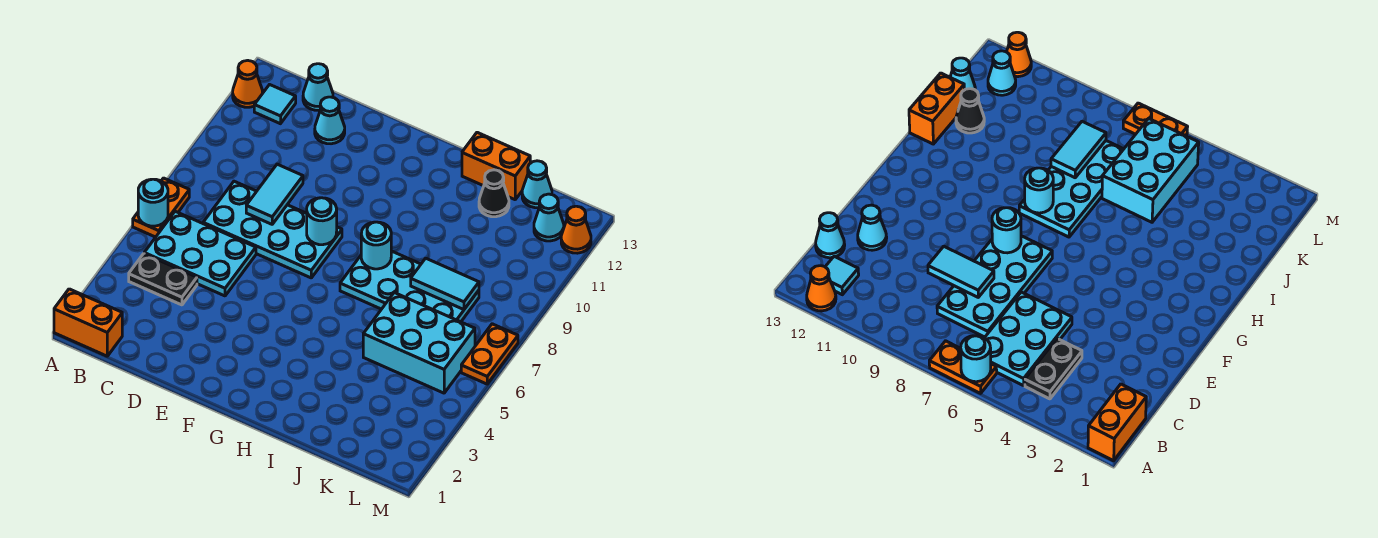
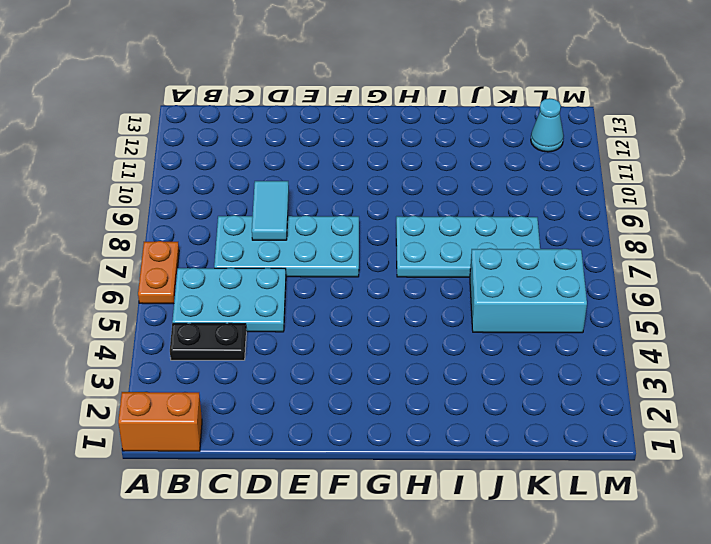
none -> orange 1x1 cone [233,60,263,107]
none -> cyan 1x1 tile [254,85,296,124]
none -> cyan 1x1 cone [303,64,333,111]

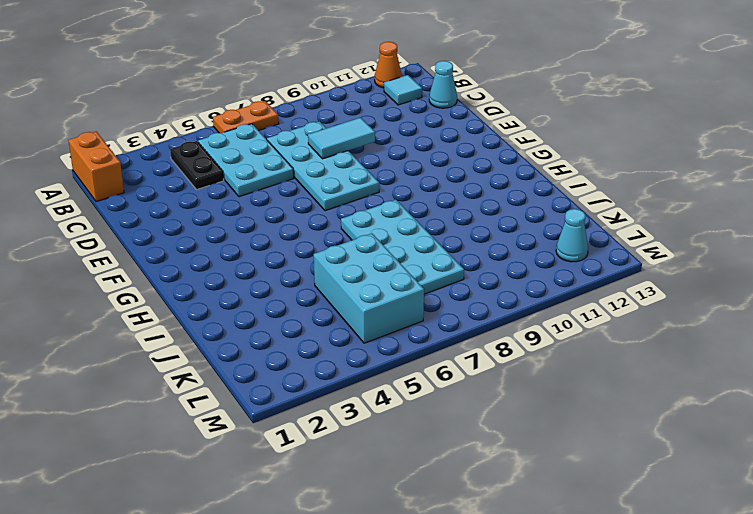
none -> cyan 1x1 cone [315,97,345,144]
none -> orange 1x2 brick [462,132,530,200]
none -> black 1x1 cone [479,170,509,217]

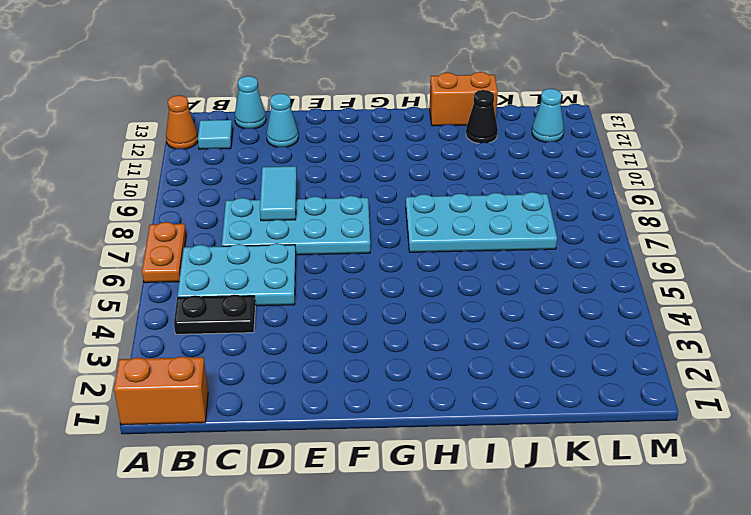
none -> cyan 2x3 brick [363,293,475,393]
none -> cyan 1x1 cone [522,161,552,208]
none -> orange 1x2 plate [461,324,518,384]

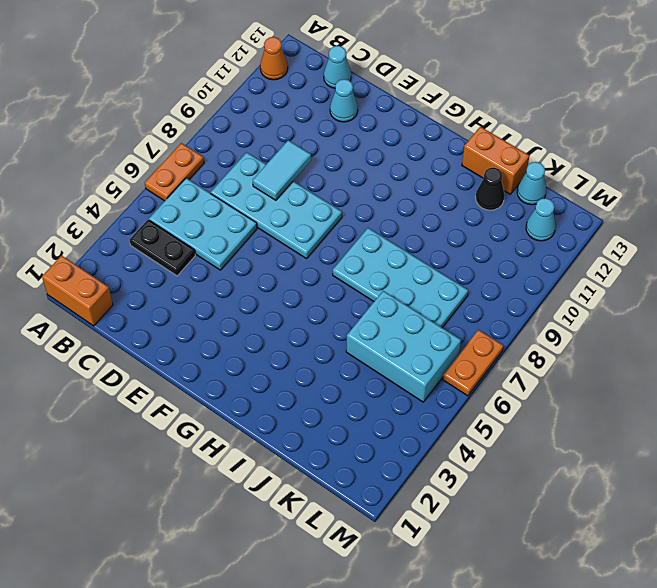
none -> cyan 1x1 tile [254,85,296,124]
none -> orange 1x1 cone [561,206,591,253]
none -> cyan 1x1 round brick [138,179,168,226]

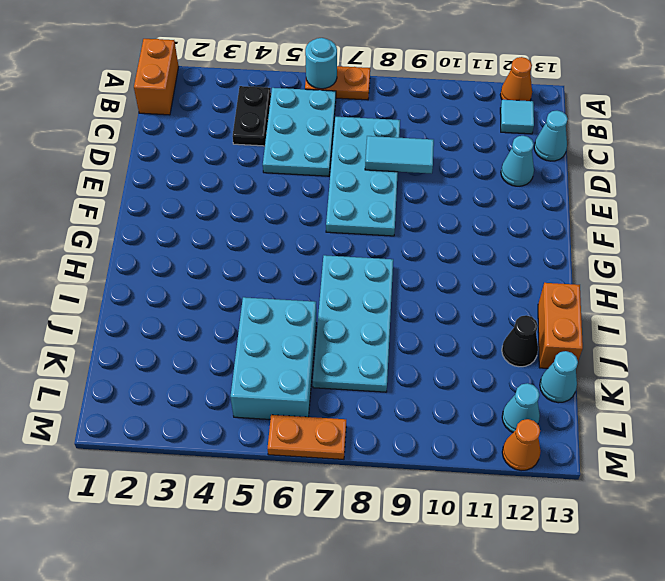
none -> cyan 1x1 round brick [307,198,337,245]
none -> cyan 1x1 round brick [361,222,391,269]
none -> cyan 1x2 tile [411,258,479,310]

